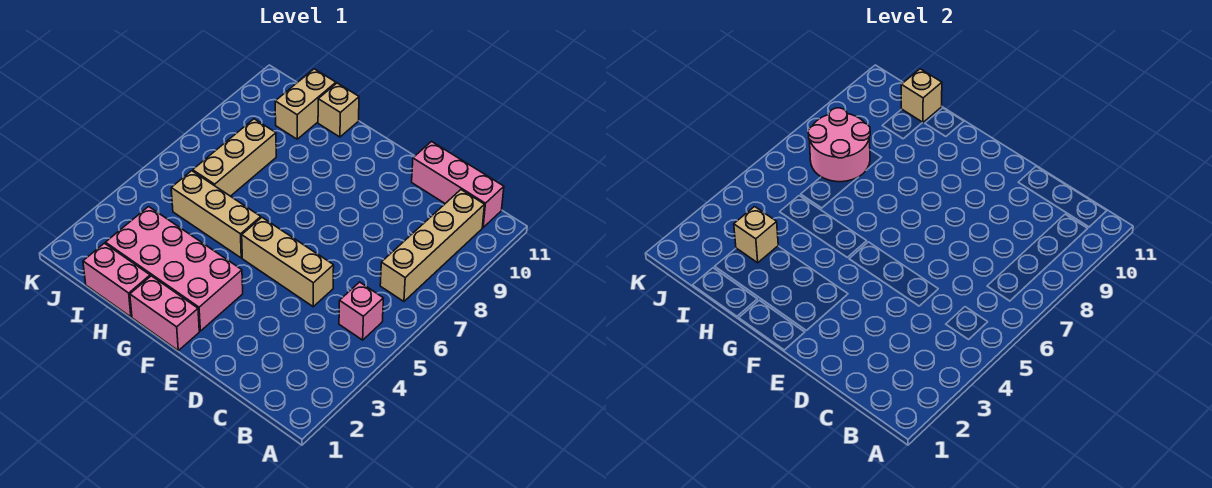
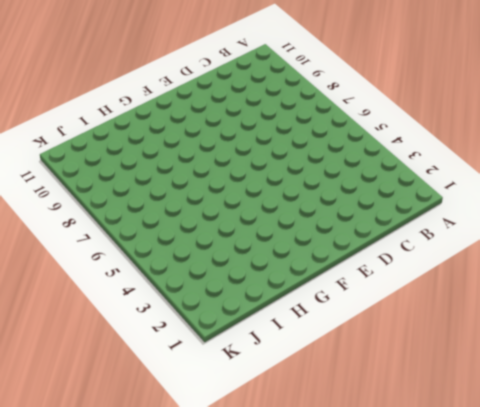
none -> pink 1x1 brick [339,282,383,340]
none -> tan 1x4 brick [380,190,484,301]
none -> pink 1x3 brick [412,142,504,227]

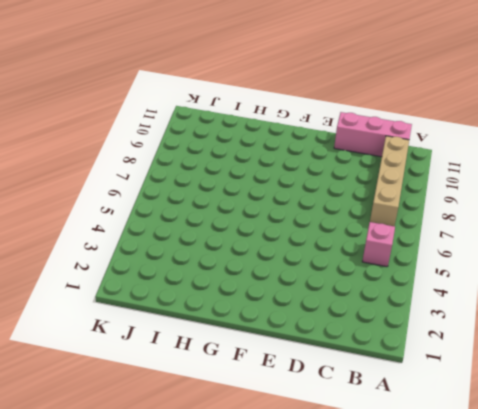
none -> tan 1x3 brick [242,218,334,307]
none -> pink 1x2 brick [130,276,199,350]
none -> pink 2x4 brick [106,207,243,331]

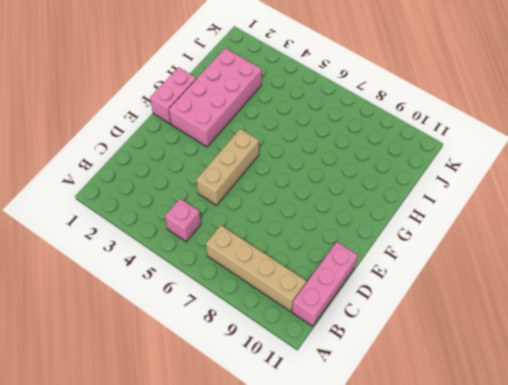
none -> tan 1x3 brick [171,171,261,258]
none -> pink 1x2 brick [83,243,150,317]
none -> tan 1x1 brick [318,83,359,137]

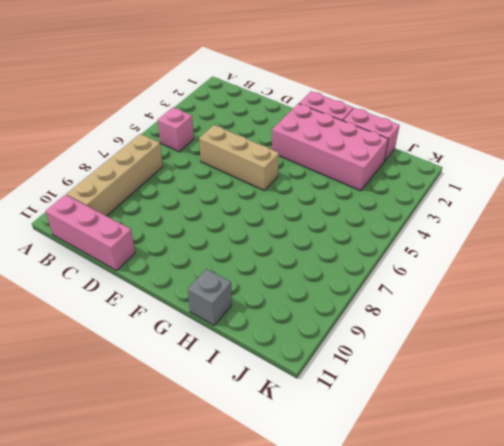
grey 1x1 brick [188,269,232,325] -> tan 1x1 brick [318,83,359,137]
none -> tan 1x3 brick [171,171,261,258]
none -> tan 1x3 brick [193,119,276,196]
none -> tan 1x2 brick [275,69,336,139]

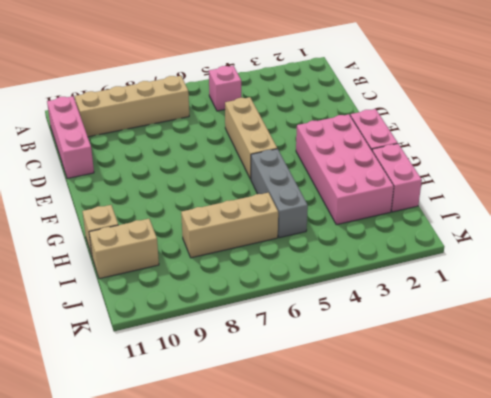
grey 1x3 brick [251,149,308,238] -> tan 1x3 brick [171,171,261,258]
none -> tan 1x1 brick [734,207,778,263]
none -> pink 2x2 round brick [808,108,870,182]
none -> tan 1x1 brick [901,69,942,123]

